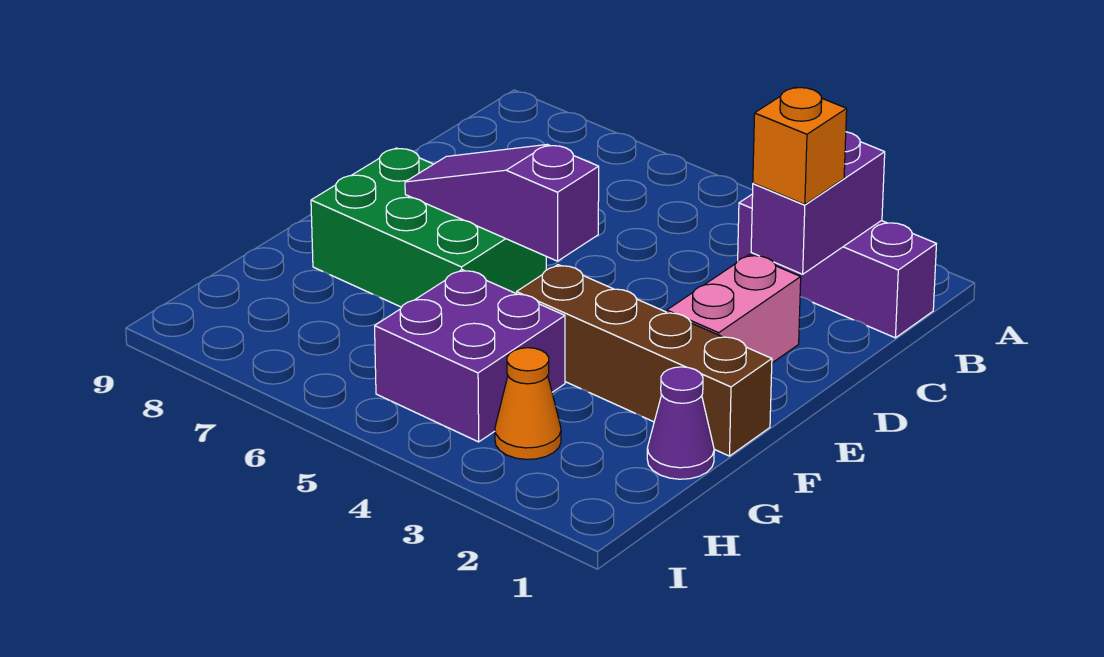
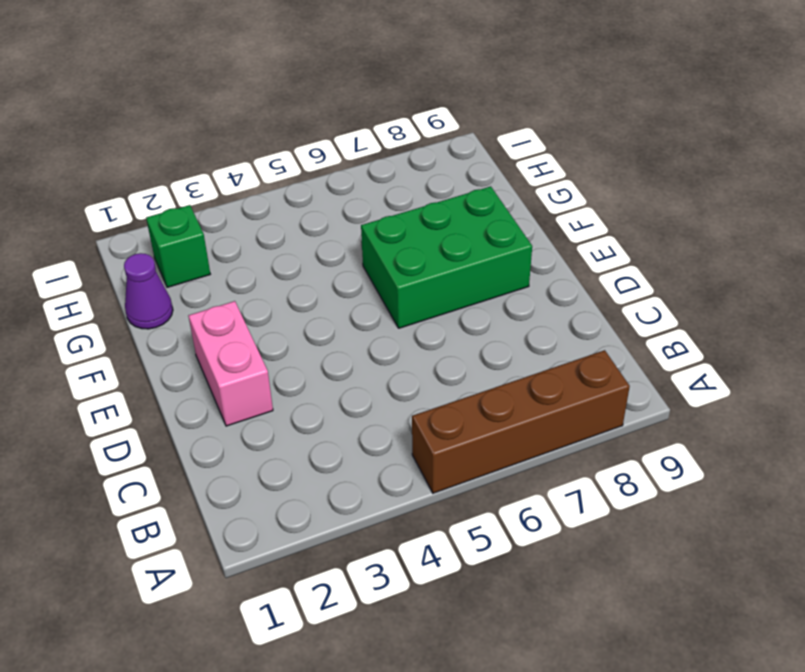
brown 1x4 brick [412,350,630,493] -> brown 1x4 brick moved to [517,265,772,456]
green 1x1 brick [146,205,210,287] -> none
none -> purple 1x3 brick [738,194,936,338]
none -> purple 2x2 brick [375,270,565,442]

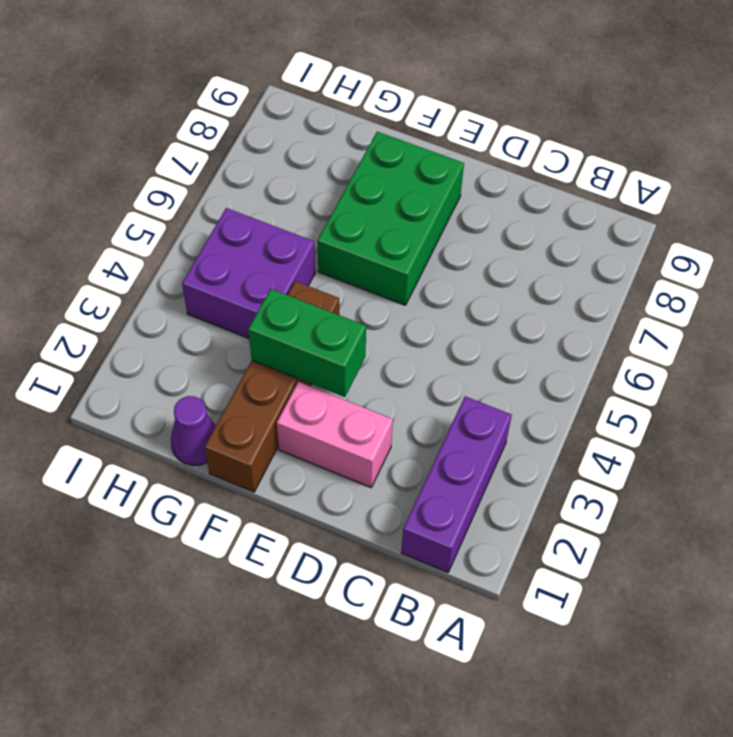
green 1x2 brick [248,289,366,397] -> none
none -> orange 1x1 cone [495,348,561,459]
none -> purple 1x2 brick [751,132,885,274]

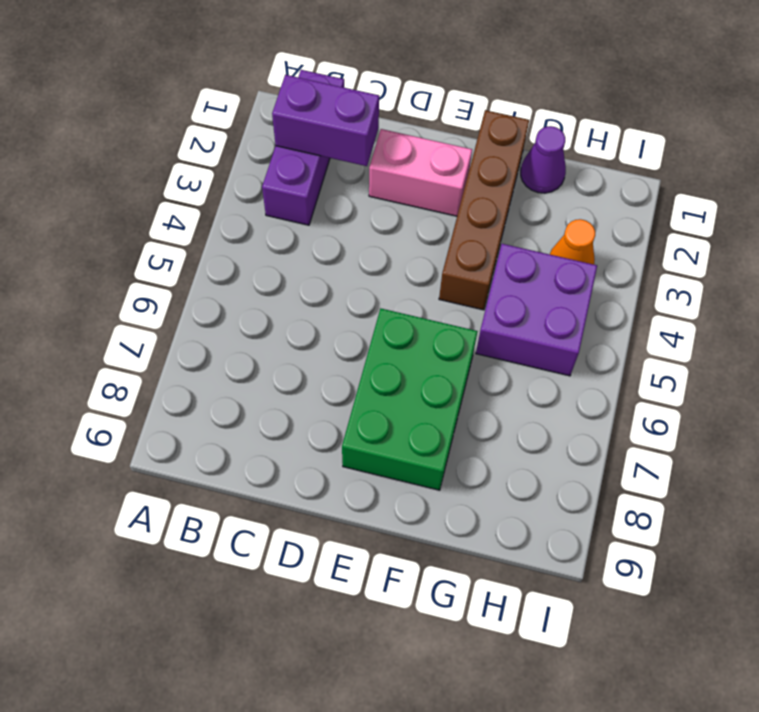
none -> purple 1x3 slope [405,144,599,261]
none -> orange 1x1 brick [753,87,847,205]

